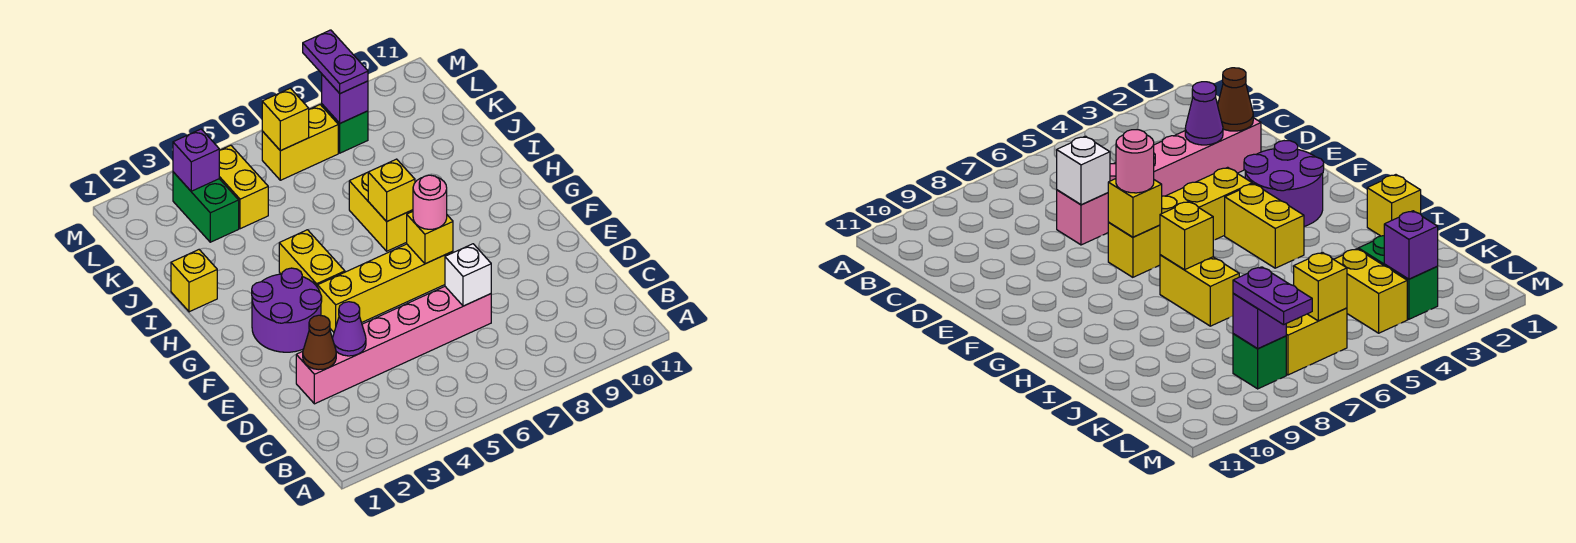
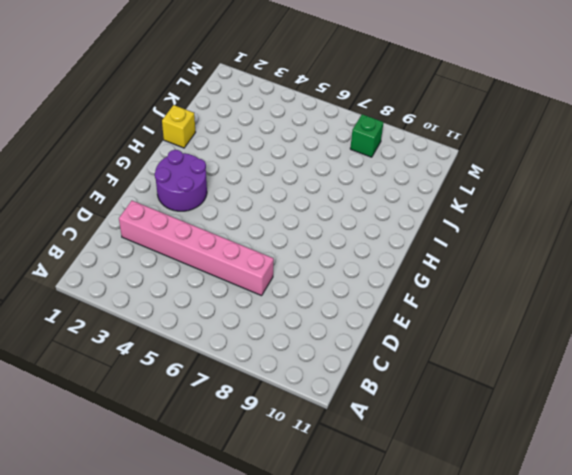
none -> yellow 1x4 brick [317,244,453,332]
none -> yellow 1x2 brick [279,230,345,286]
none -> yellow 1x2 brick [349,172,413,251]

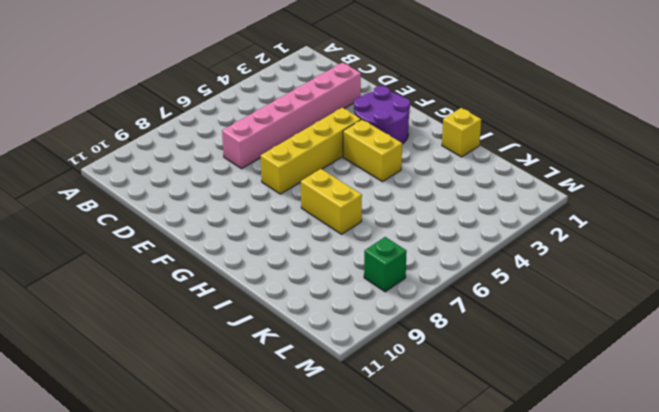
none -> green 1x2 brick [173,172,239,242]
none -> yellow 1x2 brick [219,145,268,229]
none -> yellow 1x2 brick [262,105,338,180]

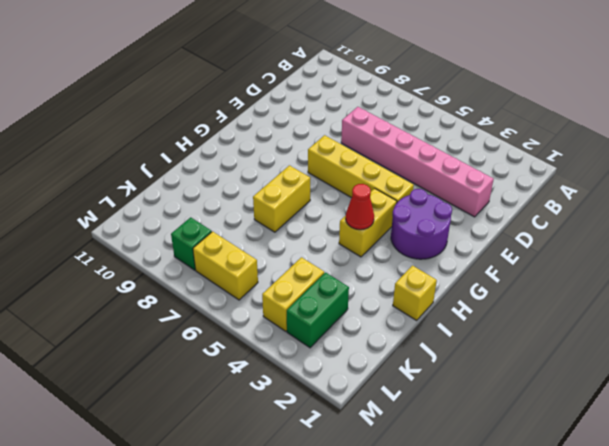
red 1x1 cone [346,184,374,230] -> none
none -> brown 1x1 cone [303,315,336,370]
none -> purple 1x1 cone [332,302,366,356]
none -> white 1x1 brick [445,244,491,306]

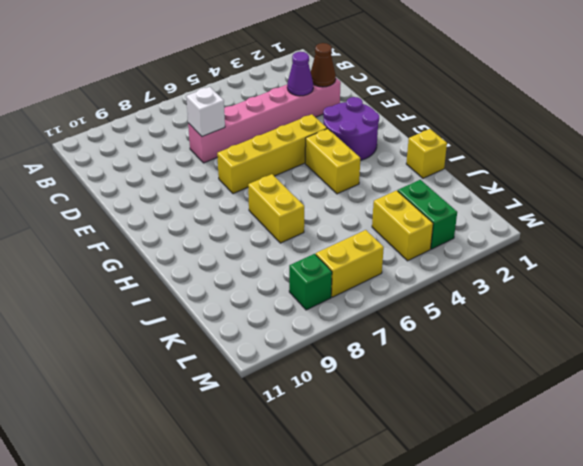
none -> yellow 1x1 brick [407,212,453,264]
none -> yellow 1x1 brick [368,159,415,222]
none -> purple 1x1 brick [173,129,219,191]

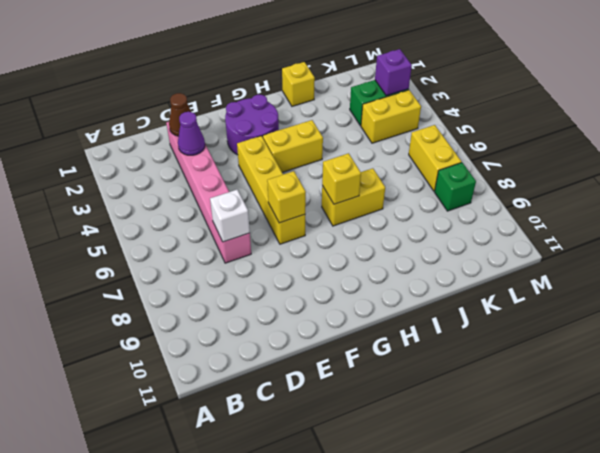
none -> yellow 1x1 brick [262,88,309,151]
none -> purple 1x1 brick [322,75,368,123]
none -> pink 1x1 round brick [413,175,447,229]

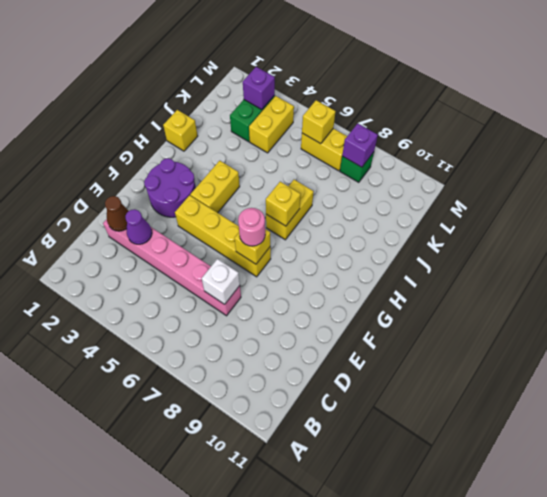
none -> purple 1x2 plate [303,30,368,94]

